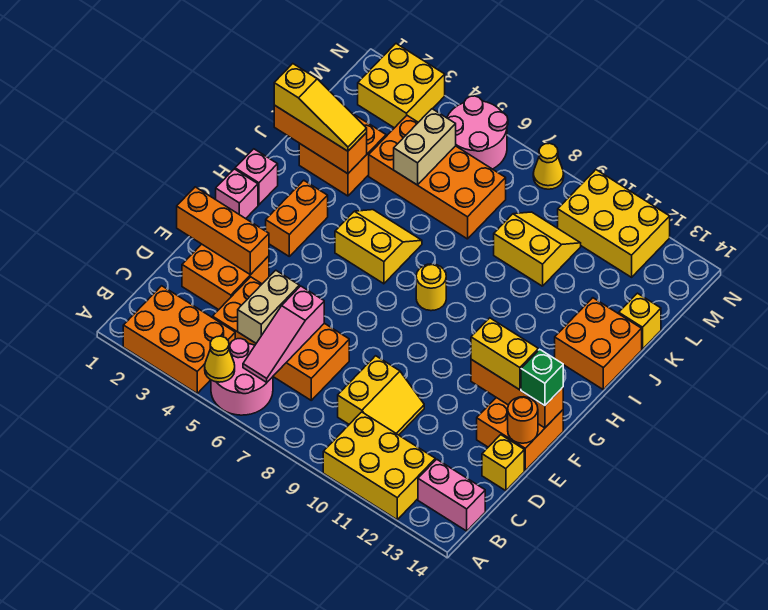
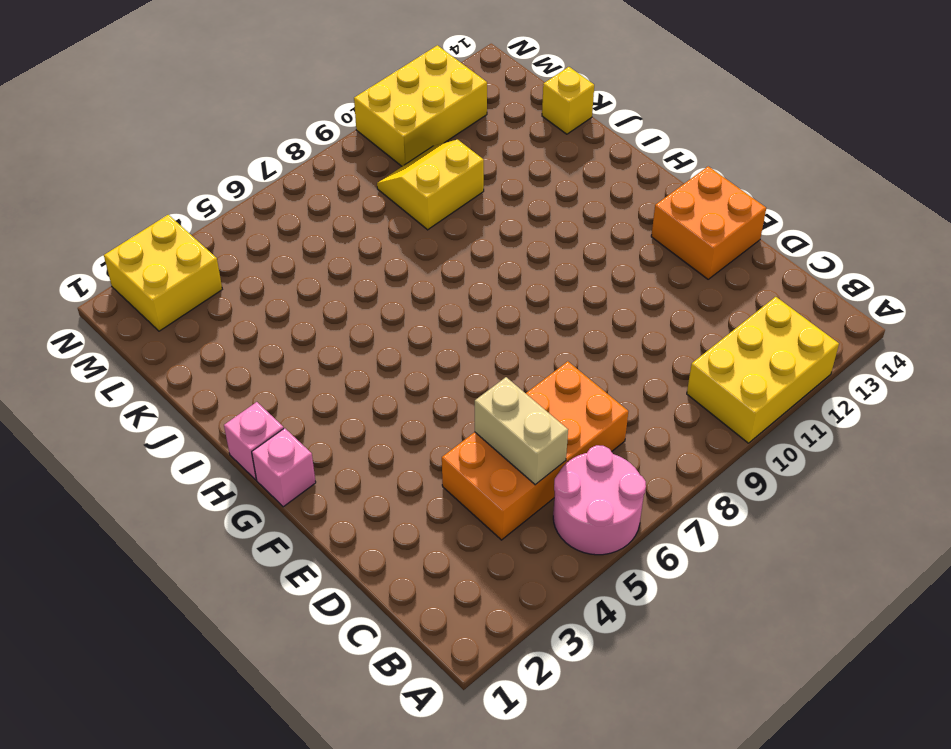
none -> orange 2x3 brick [123,286,235,393]
none -> pink 1x2 brick [418,459,485,531]
none -> yellow 2x2 slope [338,356,424,435]
none -> orange 2x2 brick [182,244,269,310]

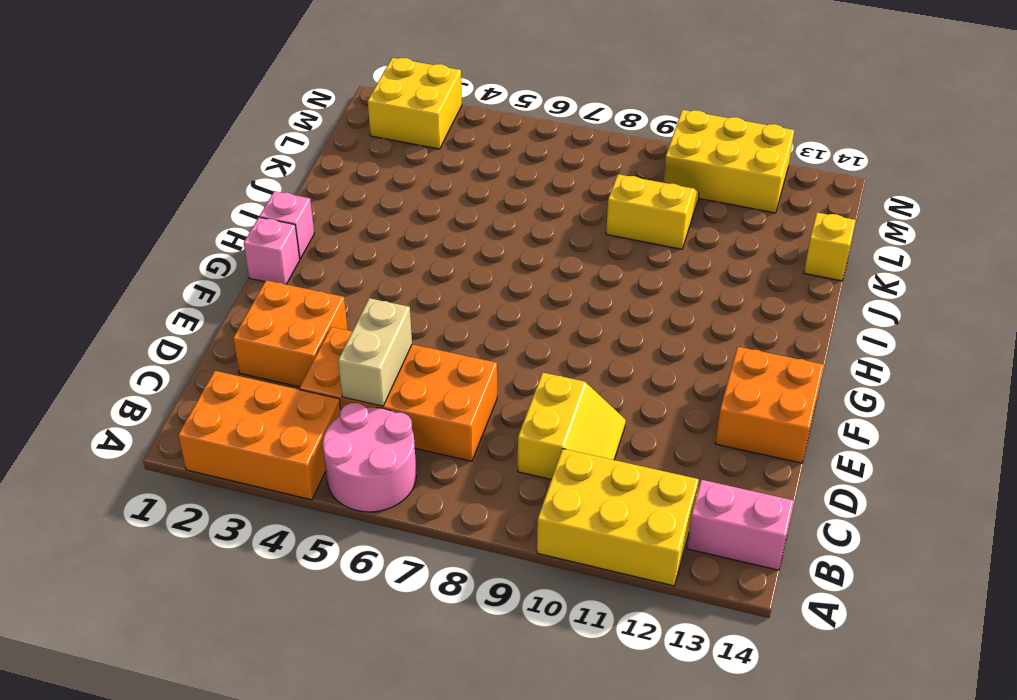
none -> yellow 1x1 brick [482,435,524,491]
none -> orange 1x2 brick [266,180,328,256]
none -> yellow 2x2 slope [335,210,422,284]
none -> yellow 1x1 round brick [416,264,446,311]

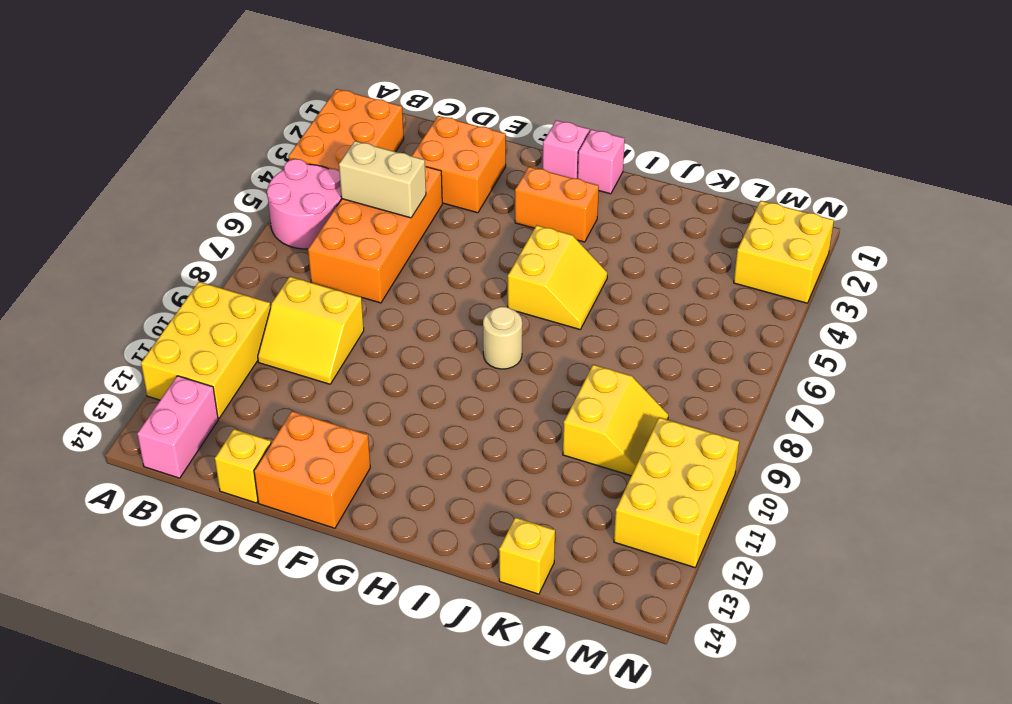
tan 1x1 round brick [483,307,522,369] -> yellow 1x1 round brick [416,264,446,311]
none -> orange 2x2 brick [555,298,642,390]
none -> orange 2x2 brick [299,113,386,196]
none -> orange 2x4 brick [369,116,506,239]
none -> pink 2x2 round brick [447,96,508,169]

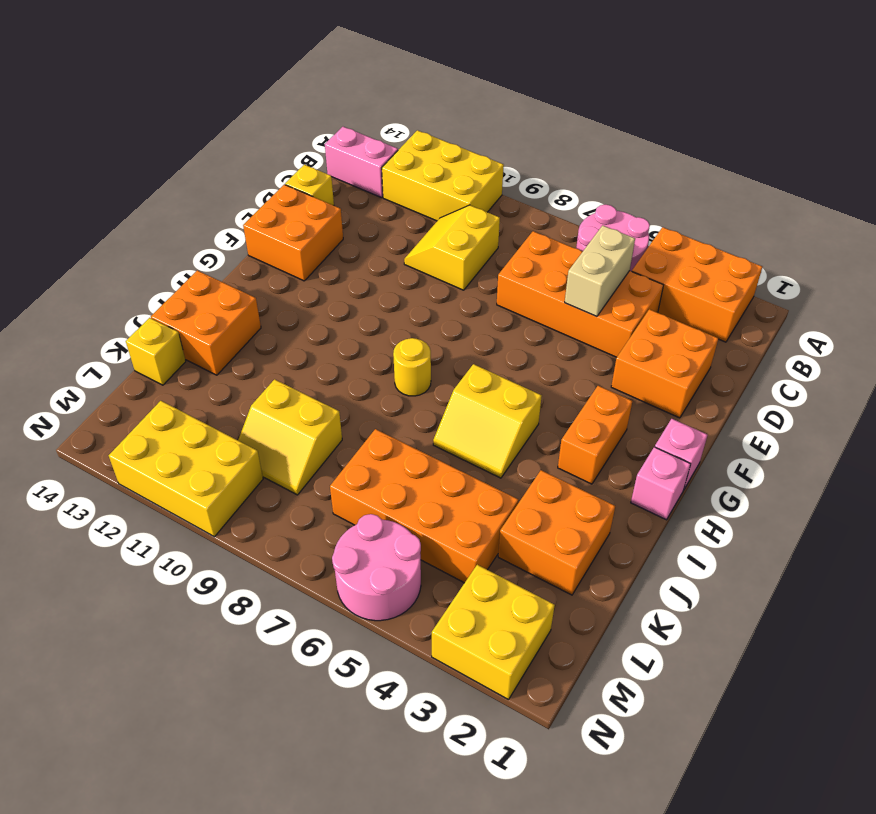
none -> yellow 1x1 cone [533,143,564,189]
none -> yellow 1x1 cone [205,336,235,382]
none -> pink 1x3 slope [243,286,324,383]
none -> orange 1x3 brick [177,187,269,275]

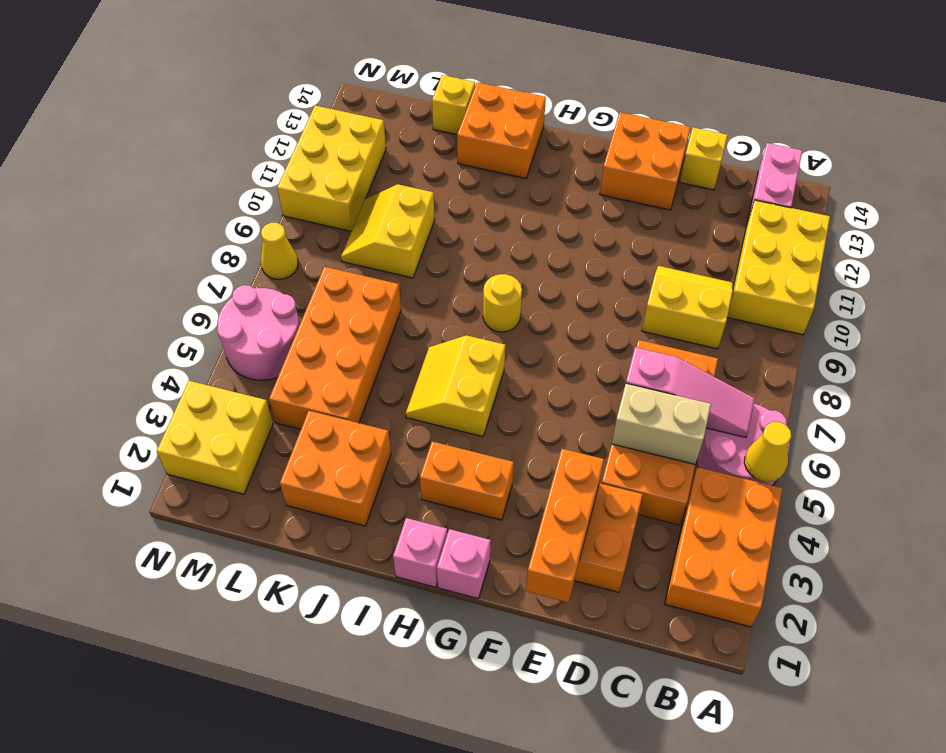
none -> orange 1x1 round brick [508,397,538,443]
none -> orange 1x3 brick [471,359,563,428]
none -> orange 1x3 brick [274,105,367,174]
none -> tan 1x2 brick [394,109,456,185]

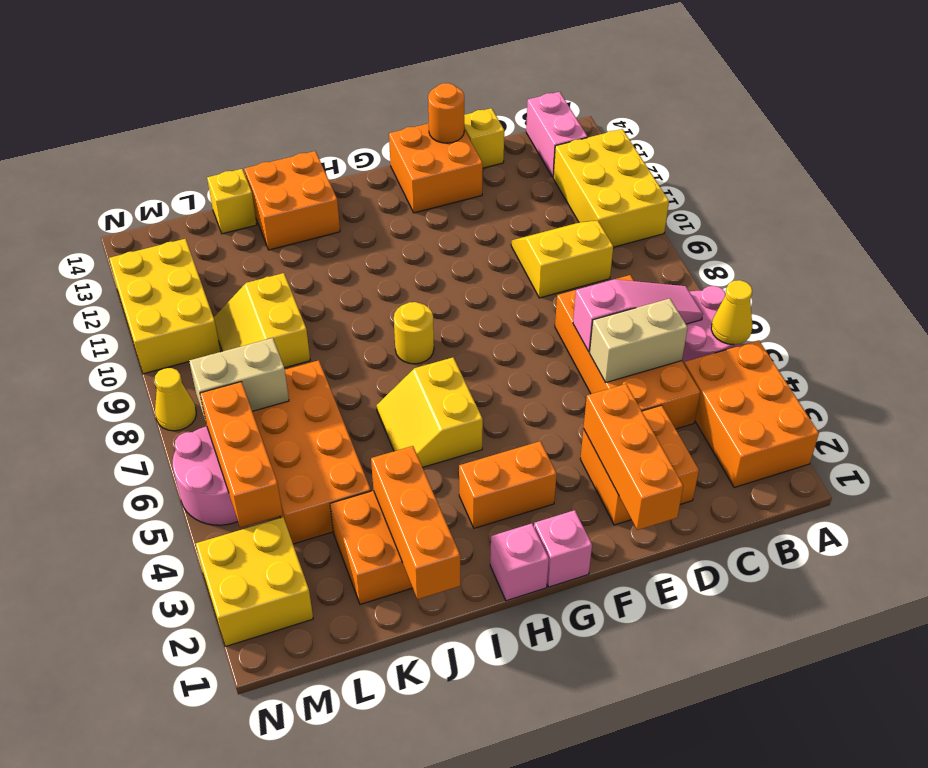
tan 1x2 brick [189,338,289,422] -> tan 1x2 brick moved to [394,109,456,185]
orange 1x3 brick [200,382,283,528] -> orange 1x3 brick moved to [471,359,563,428]
none -> yellow 1x2 brick [471,318,538,390]
none -> green 1x1 brick [521,349,563,406]
none -> yellow 1x3 slope [274,64,367,151]

